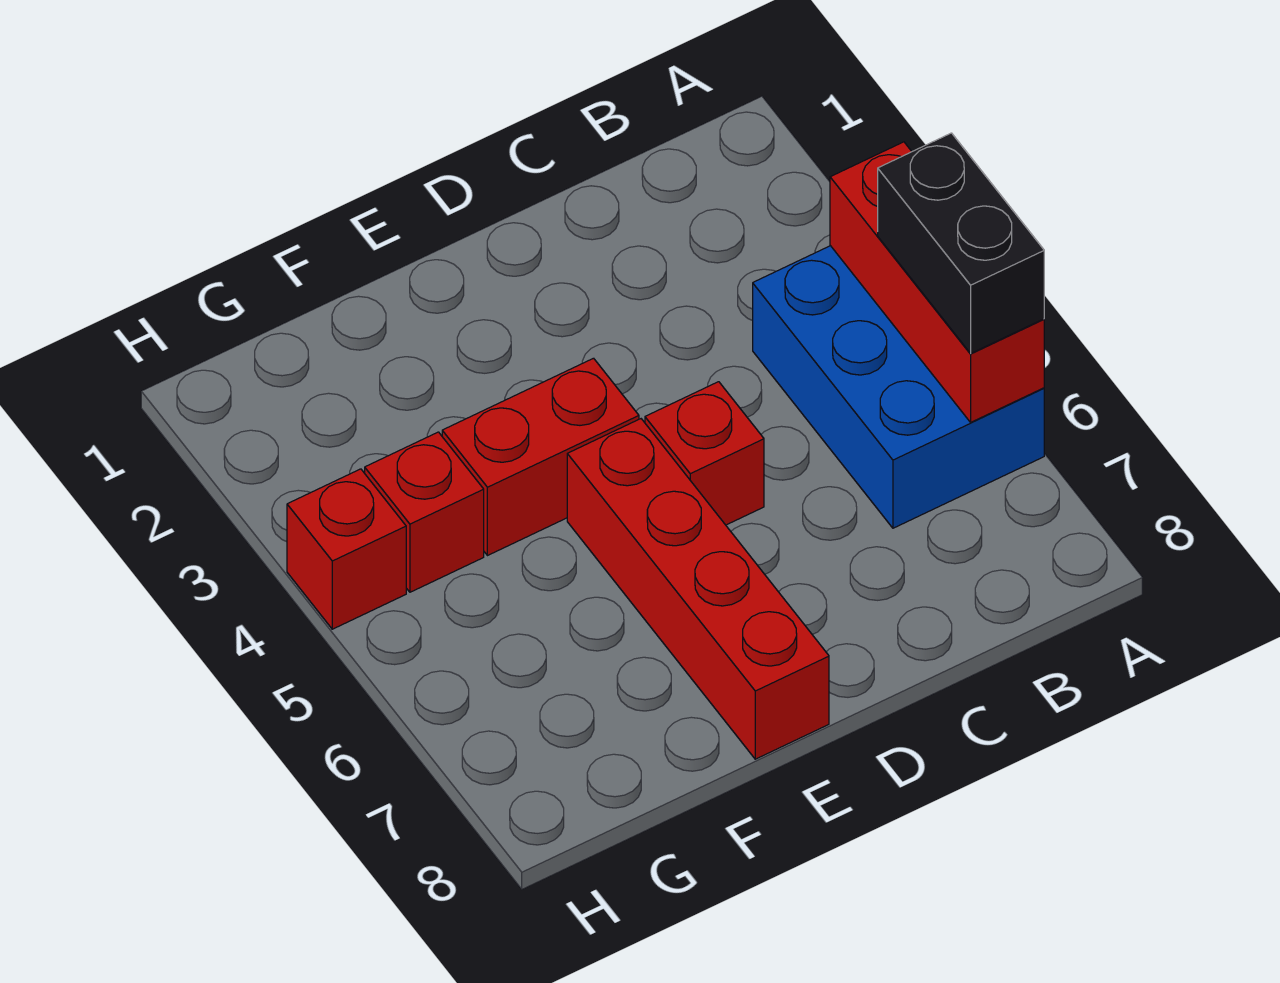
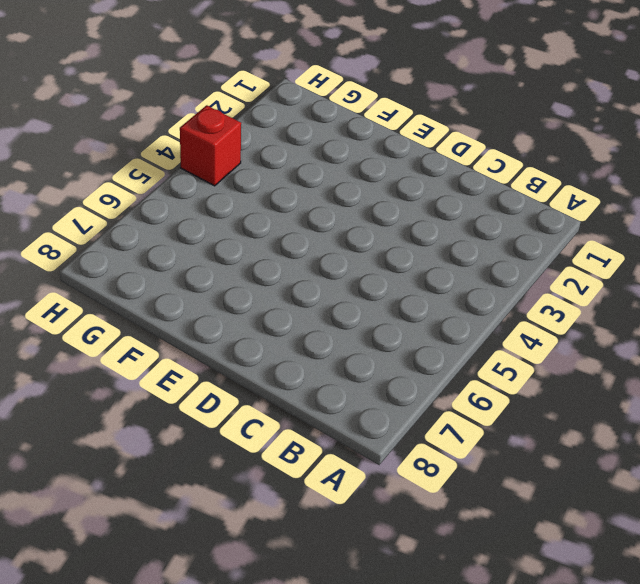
none -> blue 2x3 brick [753,246,1044,528]
none -> red 1x1 brick [645,382,764,525]

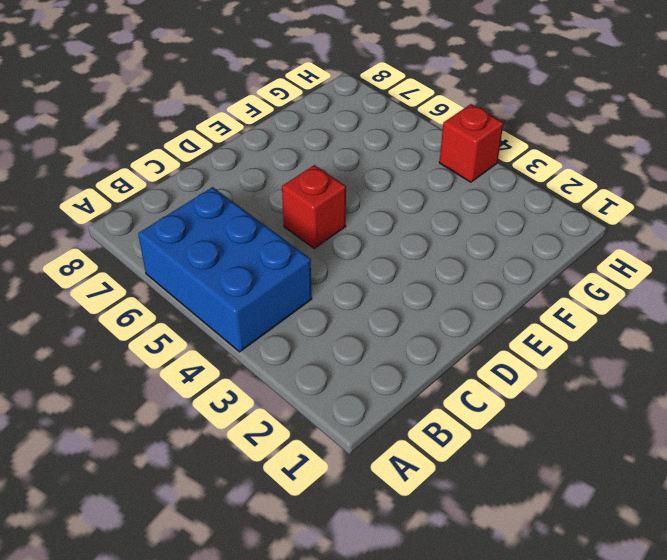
none -> red 1x2 brick [442,358,639,556]
none -> red 1x4 brick [567,419,829,759]

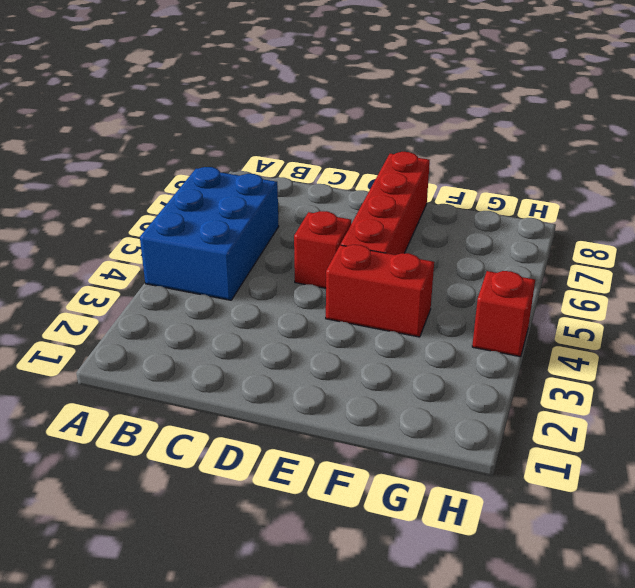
none -> red 1x1 brick [365,432,484,592]
none -> red 1x3 brick [830,142,1044,422]

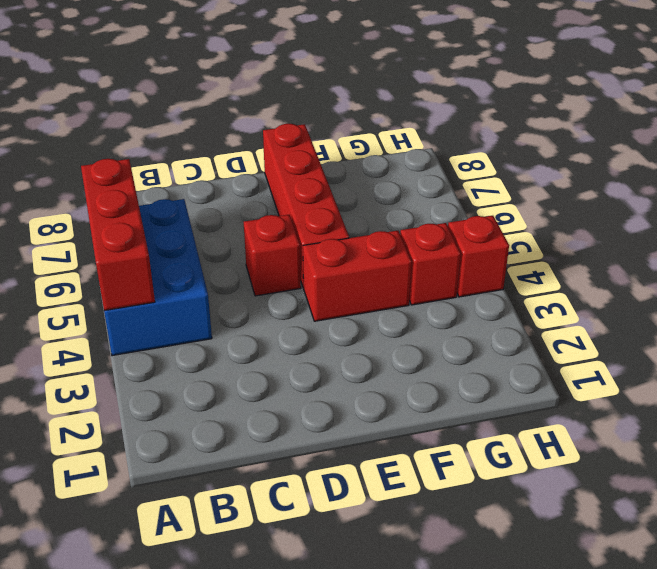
none -> black 1x2 brick [878,133,1044,353]

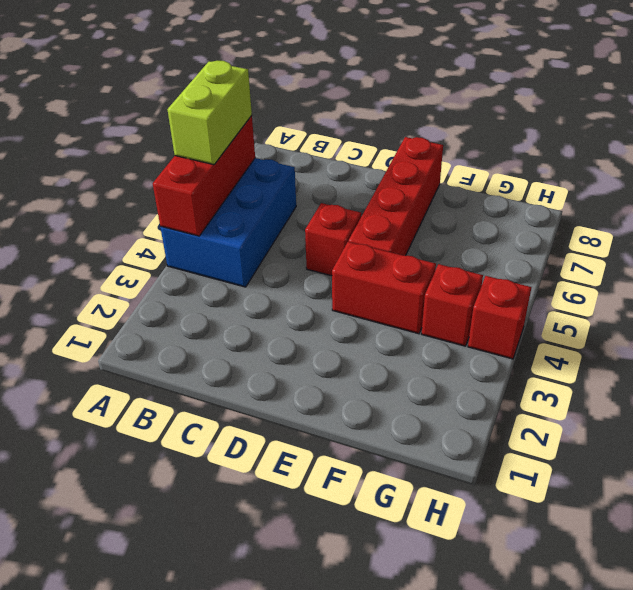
lime 1x2 brick [167,61,252,165] -> black 1x2 brick [878,133,1044,353]

